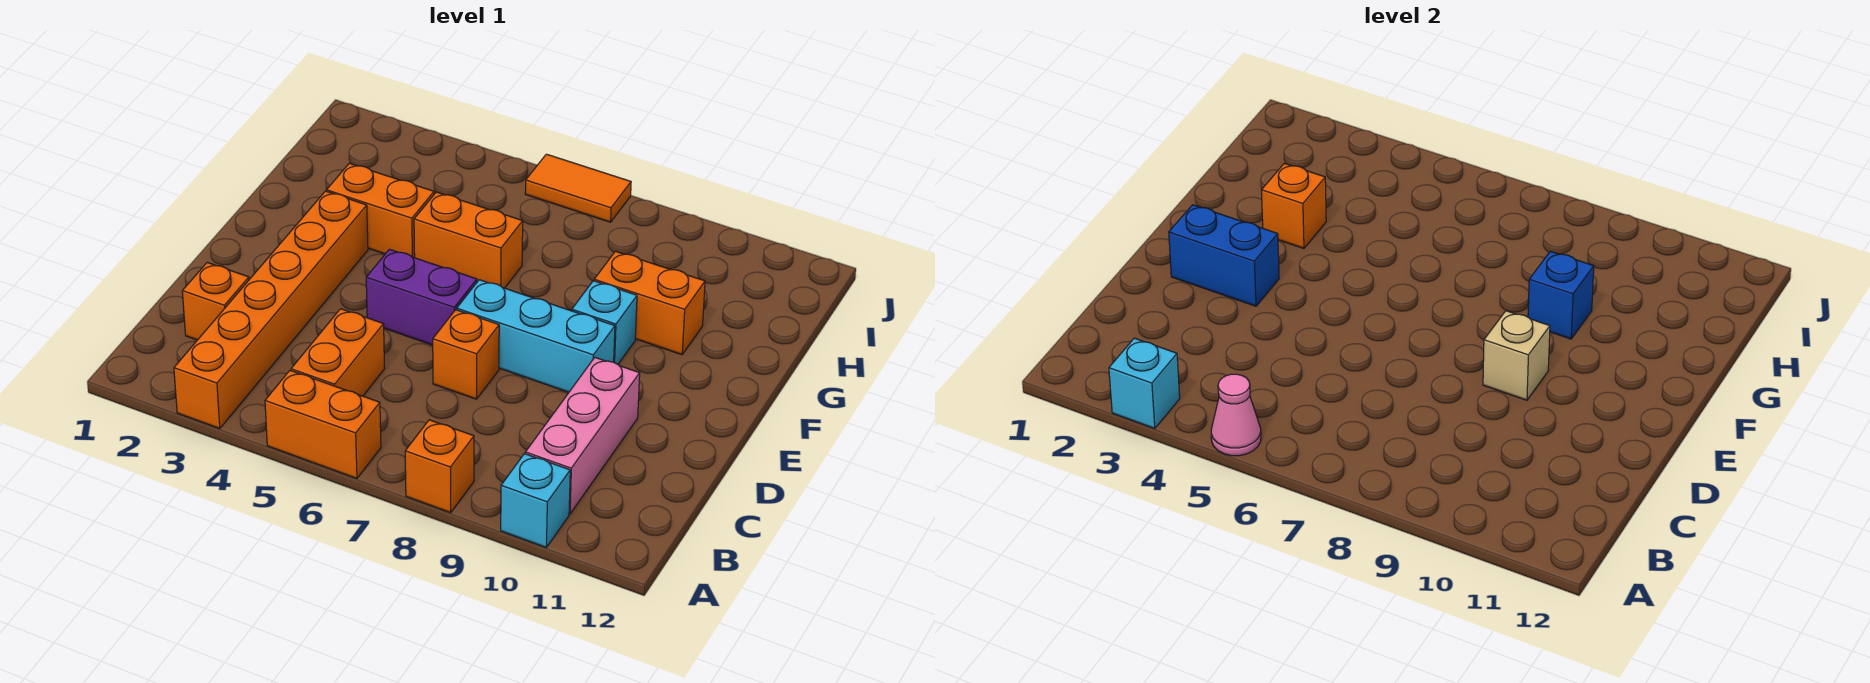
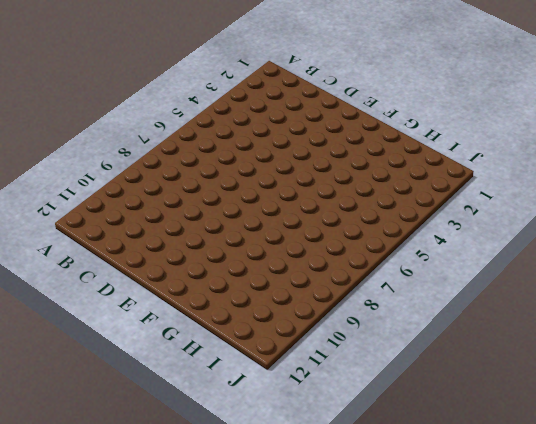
none -> orange 1x6 brick [174,191,368,429]
none -> orange 1x2 brick [265,371,381,479]
none -> orange 1x1 brick [405,420,474,513]

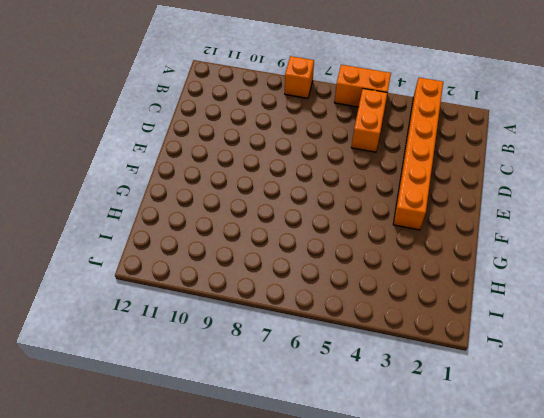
none -> cyan 1x1 brick [501,454,570,547]
none -> pink 1x3 brick [525,358,640,514]
none -> orange 1x1 brick [182,263,249,340]

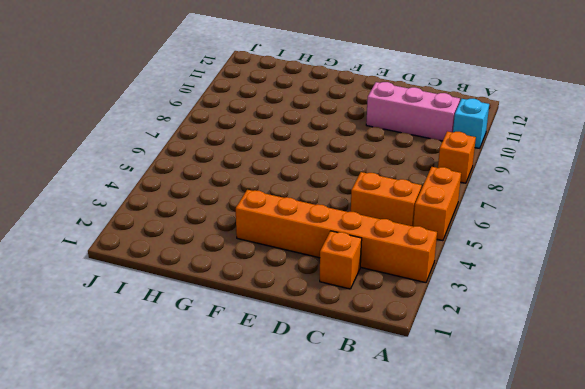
none -> orange 1x1 brick [433,310,499,399]
none -> purple 1x2 brick [366,249,477,345]
none -> cyan 1x3 brick [457,280,615,392]

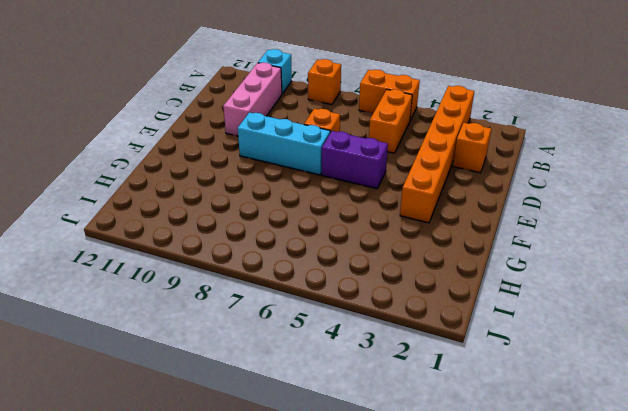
none -> cyan 1x1 brick [572,281,637,364]
none -> orange 1x2 brick [327,163,434,258]
none -> orange 1x2 brick [414,192,523,288]

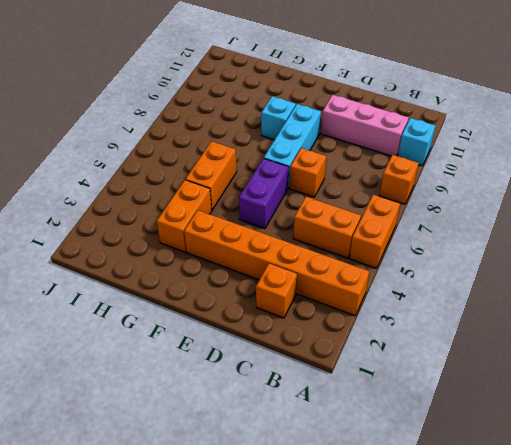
none -> orange 1x2 brick [594,251,705,355]
none -> orange 1x2 tile [525,154,631,222]
none -> cyan 1x1 brick [1109,338,1180,429]

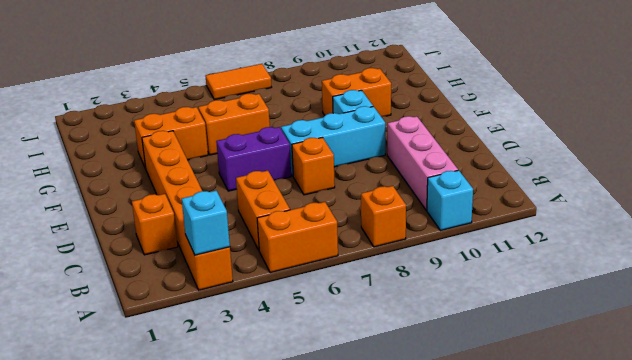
none -> pink 1x1 cone [1211,374,1261,456]
none -> blue 1x2 brick [1169,205,1279,306]
none -> tan 1x1 brick [1483,311,1550,400]

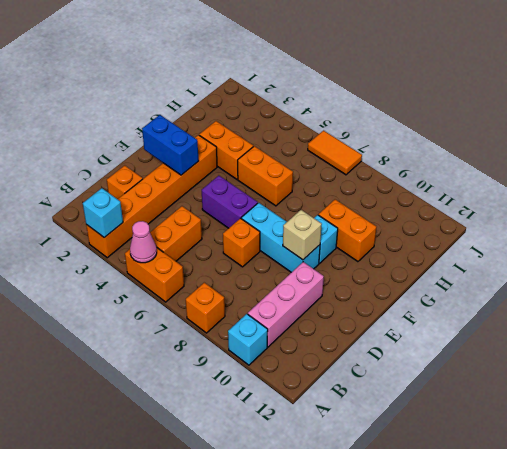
none -> orange 1x1 brick [1262,163,1326,248]
none -> blue 1x1 brick [1528,251,1594,339]

